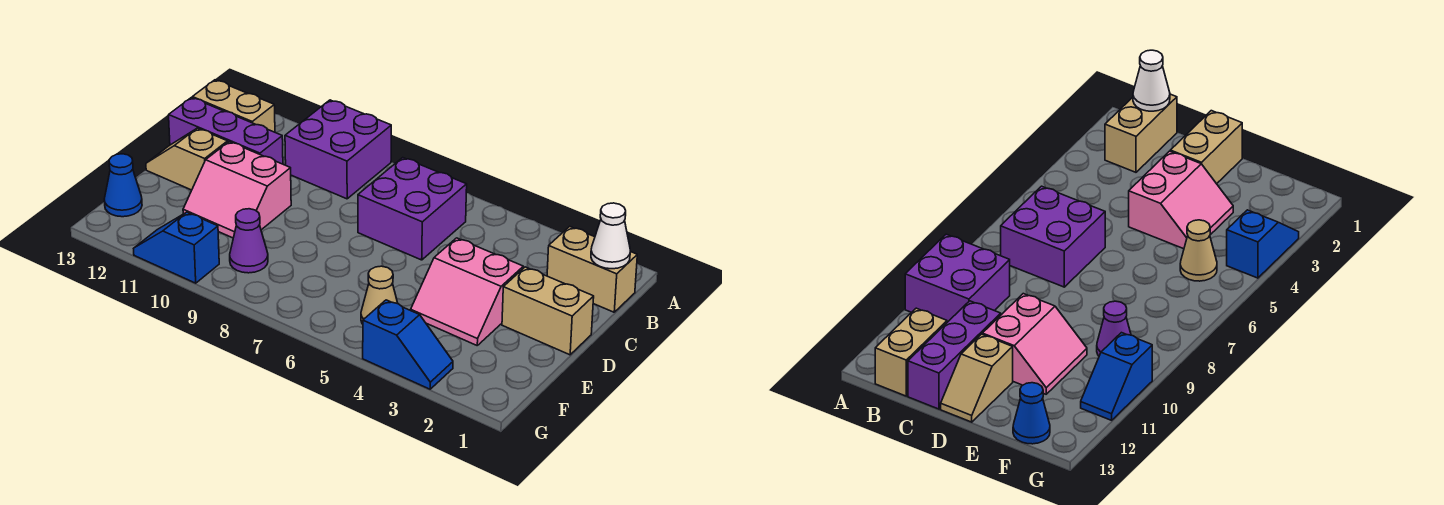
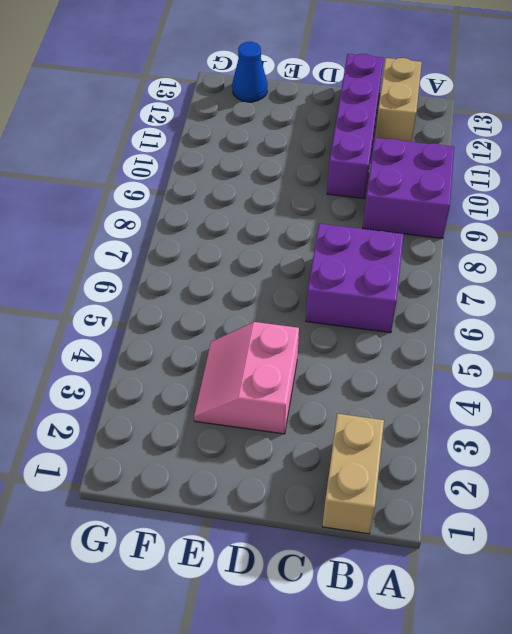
purple 1x4 brick [327,54,383,199] -> purple 1x3 brick [169,98,283,164]
none -> tan 1x2 brick [502,267,594,355]
none -> pink 2x2 slope [183,142,291,238]
none -> tan 1x2 slope [146,128,228,190]

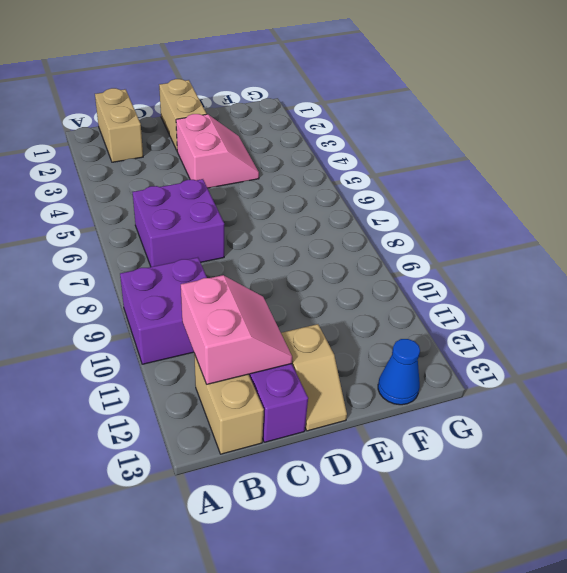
pink 2x2 slope [181,275,292,384] -> pink 2x2 slope moved to [183,142,291,238]
none -> tan 1x1 cone [361,266,398,324]
none -> purple 1x1 cone [230,209,268,273]
none -> blue 1x2 slope [363,300,453,389]

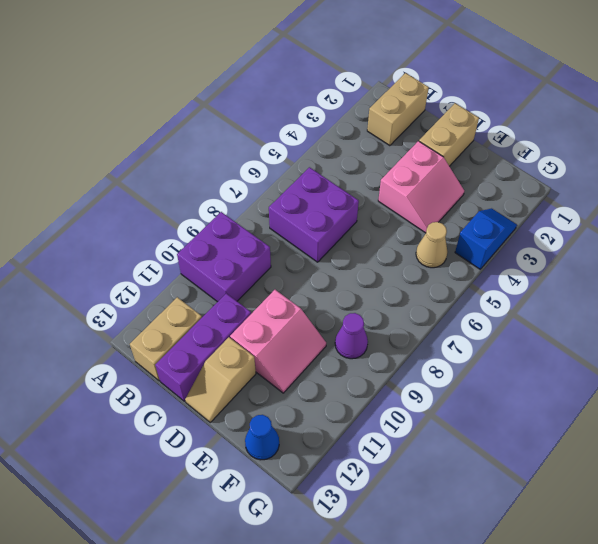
none -> blue 1x2 slope [134,212,219,283]
none -> white 1x1 cone [591,203,630,269]

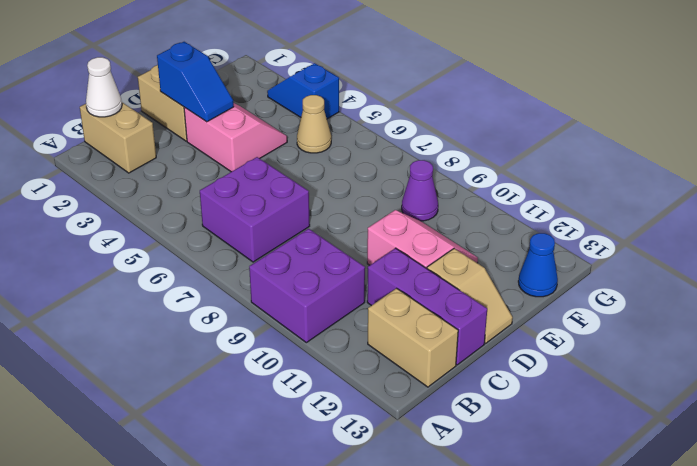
blue 1x2 slope [157,42,234,122] -> blue 1x2 slope moved to [134,212,219,283]

